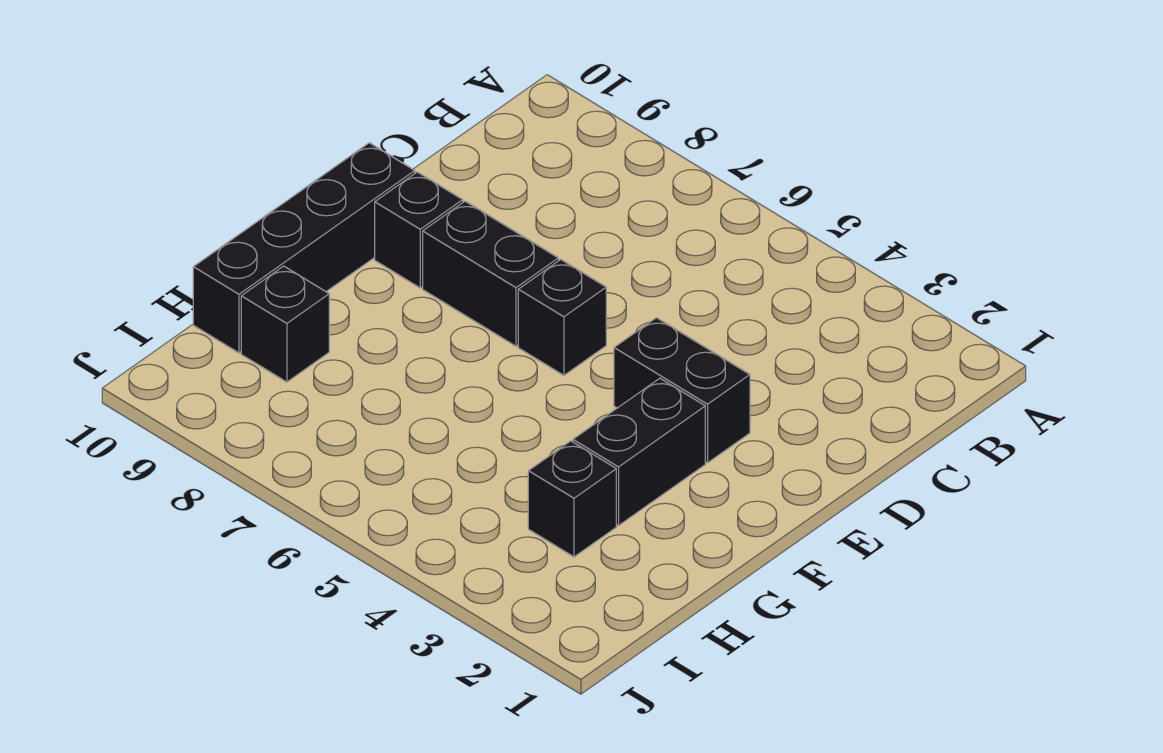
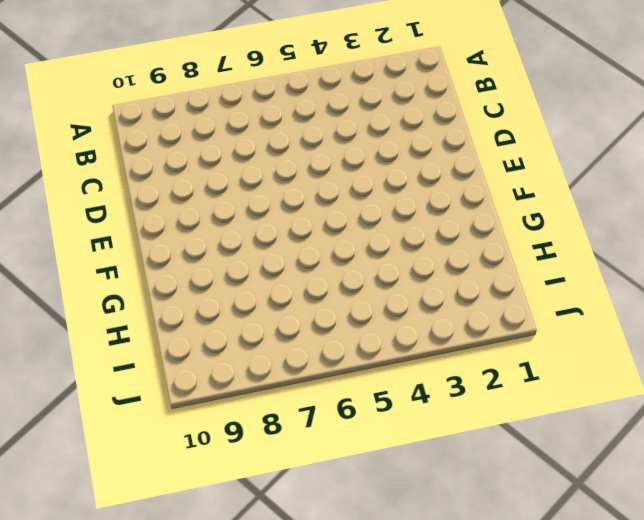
none -> black 1x2 brick [614,318,750,463]
none -> black 1x1 brick [518,260,606,375]

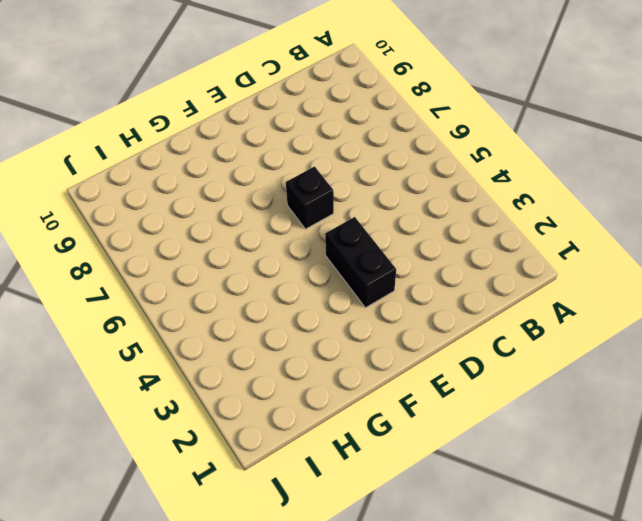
none -> black 1x2 brick [423,201,558,346]
none -> black 1x1 brick [375,172,463,288]

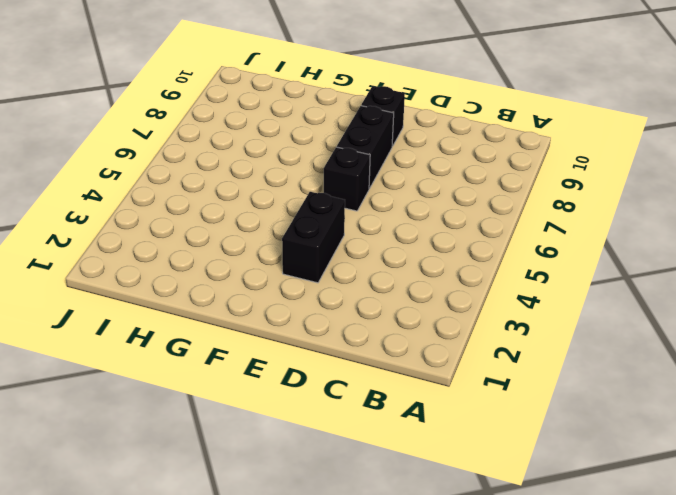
none -> black 1x4 brick [193,143,415,353]
none -> black 1x2 brick [573,378,705,526]

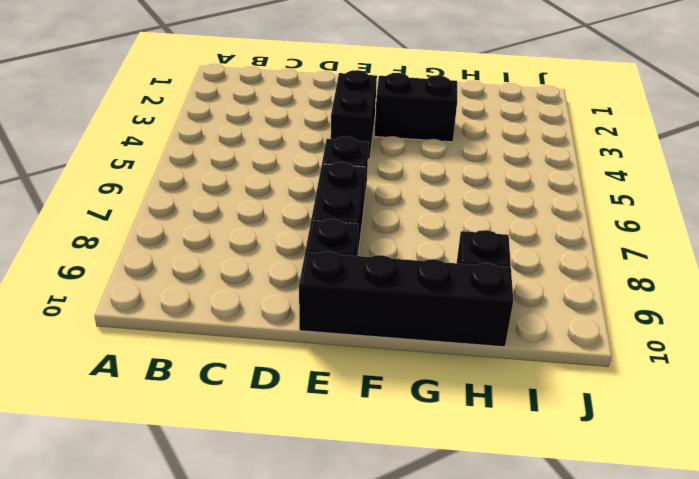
none -> black 1x1 brick [528,441,616,557]

